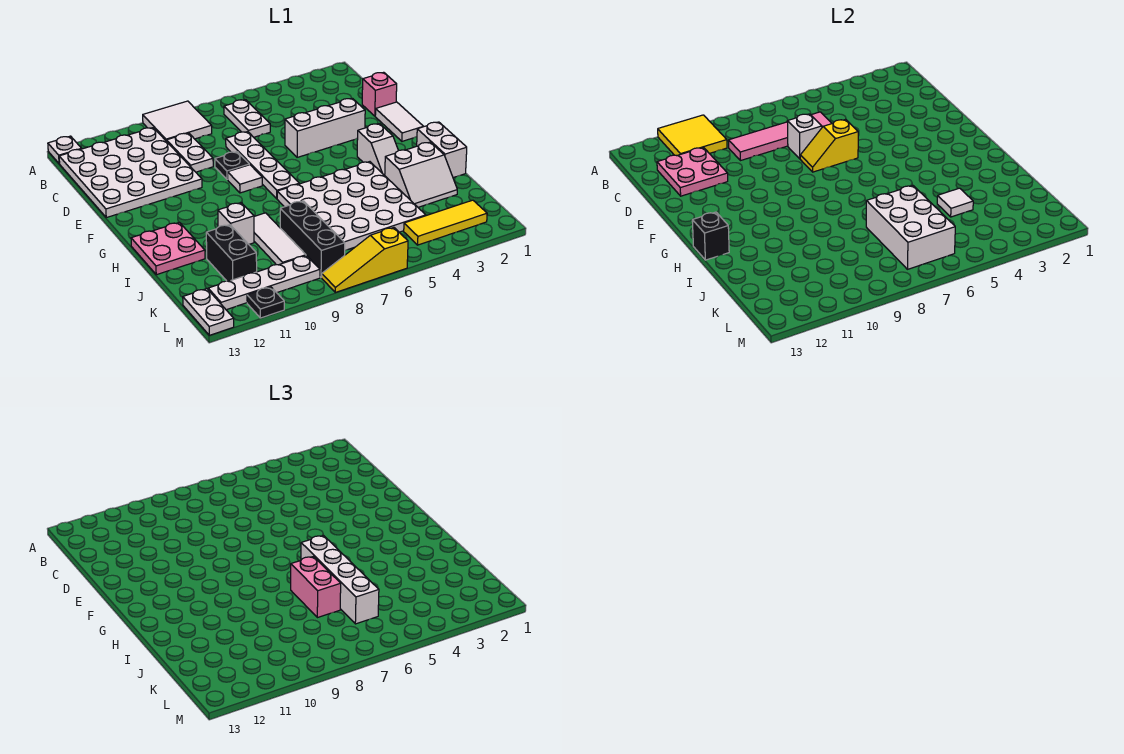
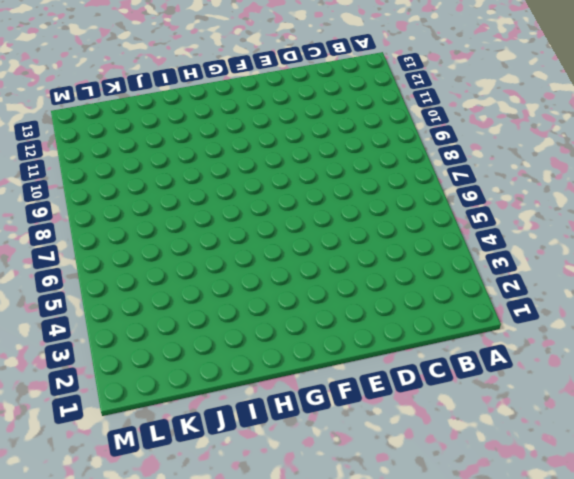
none -> white 2x2 tile [143,101,212,141]
none -> white 1x1 plate [48,136,82,164]
none -> white 1x2 plate [224,100,270,137]
none -> white 4x4 plate [59,128,202,218]

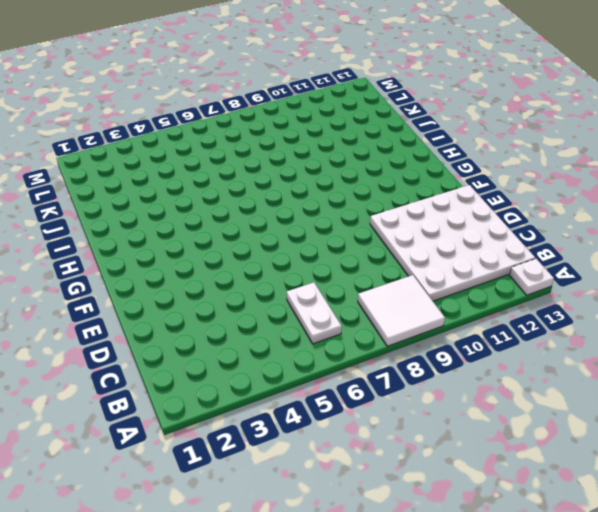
none -> white 1x2 plate [167,133,213,172]
none -> pink 1x1 brick [362,72,397,116]
none -> white 1x4 plate [226,132,299,199]
none -> white 1x2 tile [375,102,424,141]

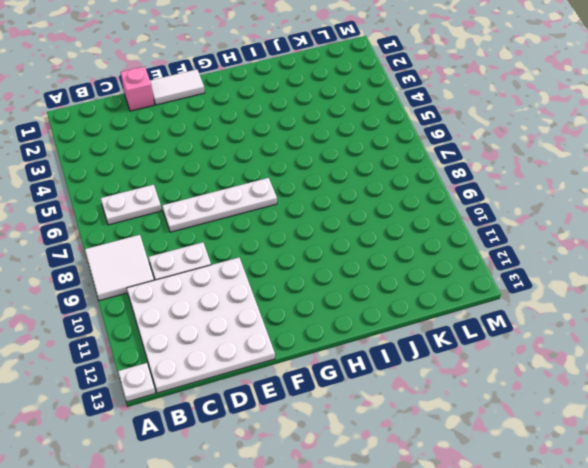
none -> white 1x3 brick [285,98,365,157]
none -> black 1x1 plate [215,152,249,180]
none -> white 1x1 tile [228,165,262,193]
none -> white 1x2 slope [357,124,398,175]

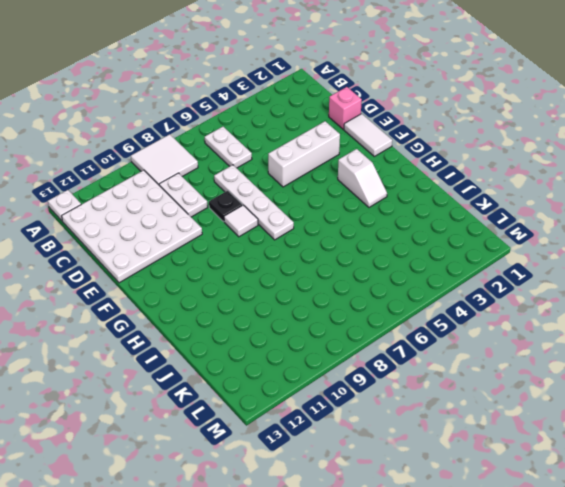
none -> white 1x2 brick [417,122,467,178]
none -> white 4x4 plate [277,162,426,250]
none -> pink 2x2 plate [131,222,205,275]
none -> white 2x2 slope [385,142,457,207]

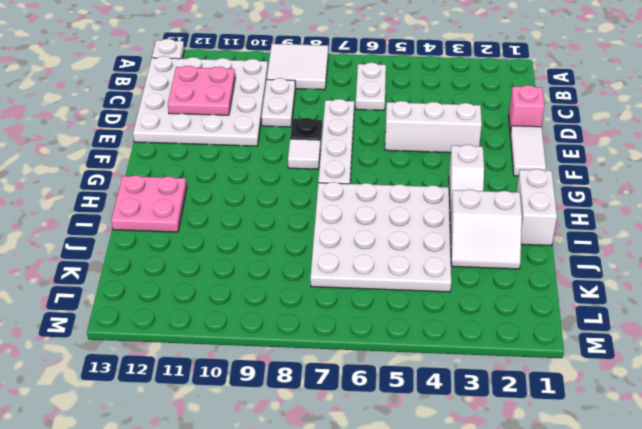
none -> white 1x3 tile [254,213,306,265]
none -> white 1x1 brick [218,203,254,244]
none -> black 1x3 brick [280,201,345,278]
none -> black 1x2 brick [206,225,257,281]

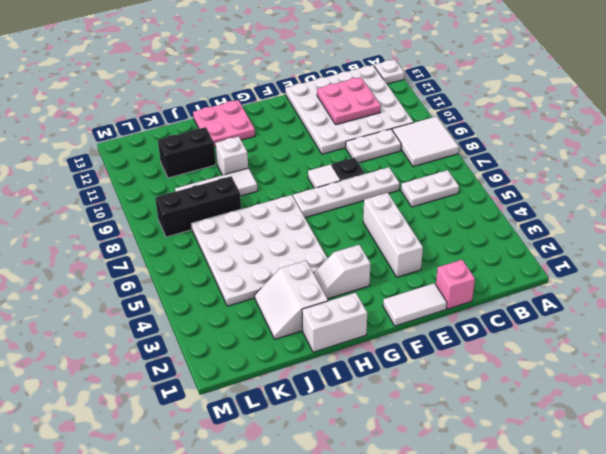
none -> yellow 1x3 tile [404,200,487,245]
none -> white 1x4 plate [208,256,320,310]
none -> white 1x2 plate [183,289,234,335]
none -> yellow 1x3 slope [322,228,408,292]

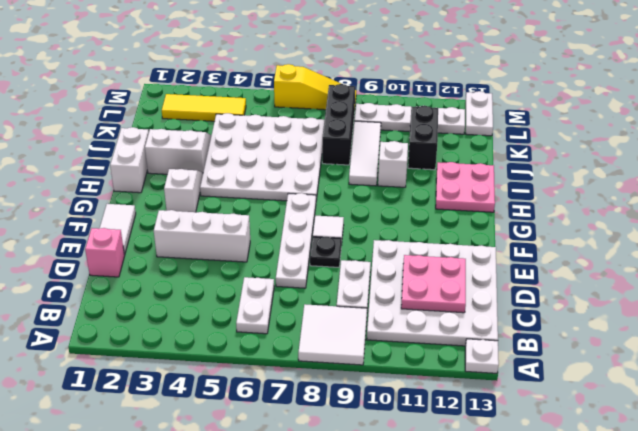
none -> black 1x1 plate [247,287,284,318]
none -> yellow 2x2 tile [658,115,727,156]
none -> pink 1x4 tile [729,112,832,161]
none -> white 1x1 brick [788,114,822,159]

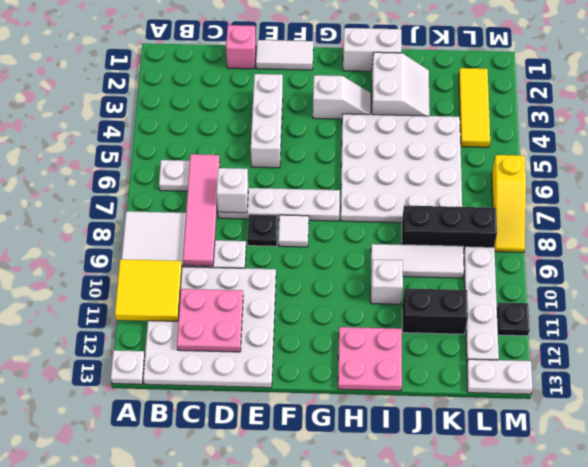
none -> yellow 1x2 slope [800,119,858,172]
none -> black 1x1 brick [692,212,729,260]
none -> white 1x1 tile [937,188,973,217]
none -> white 2x3 brick [866,186,955,269]

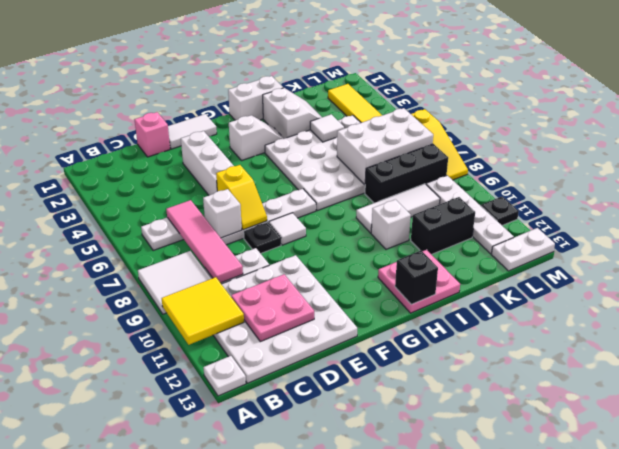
none -> white 1x4 brick [301,536,379,624]
none -> pink 1x2 brick [291,557,341,618]

